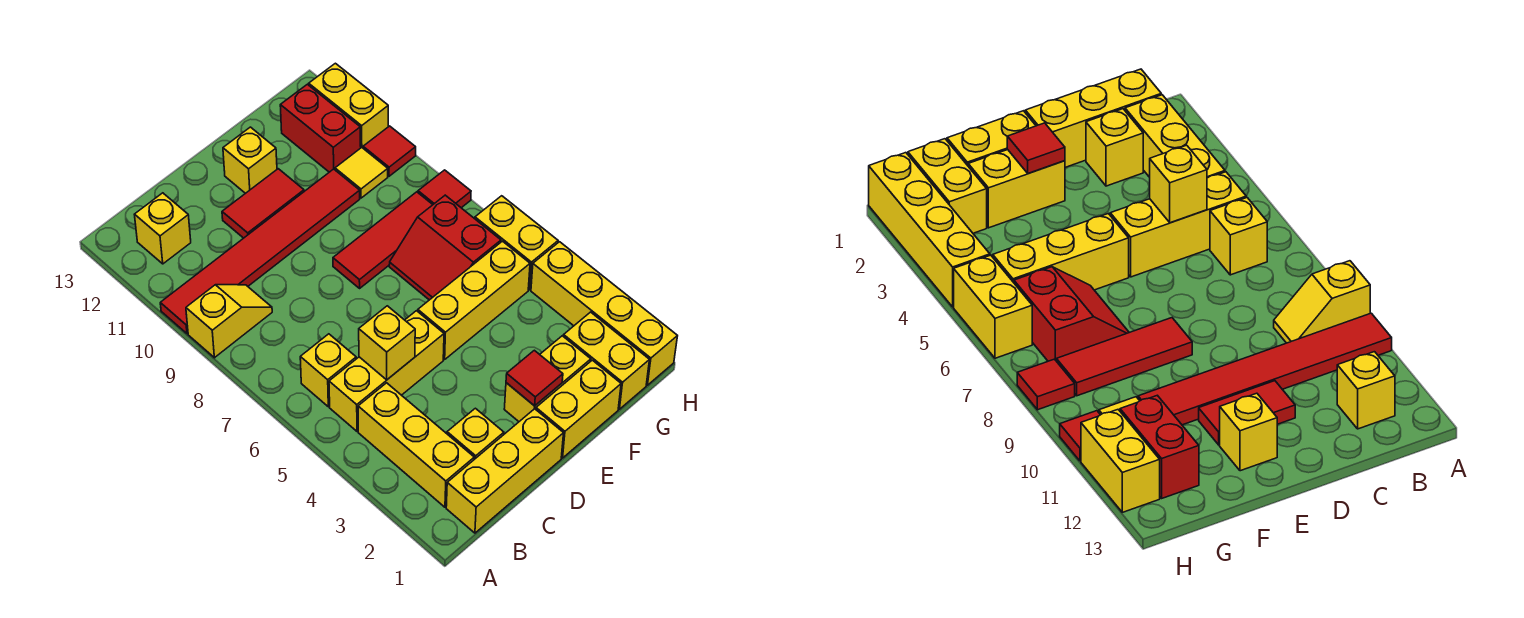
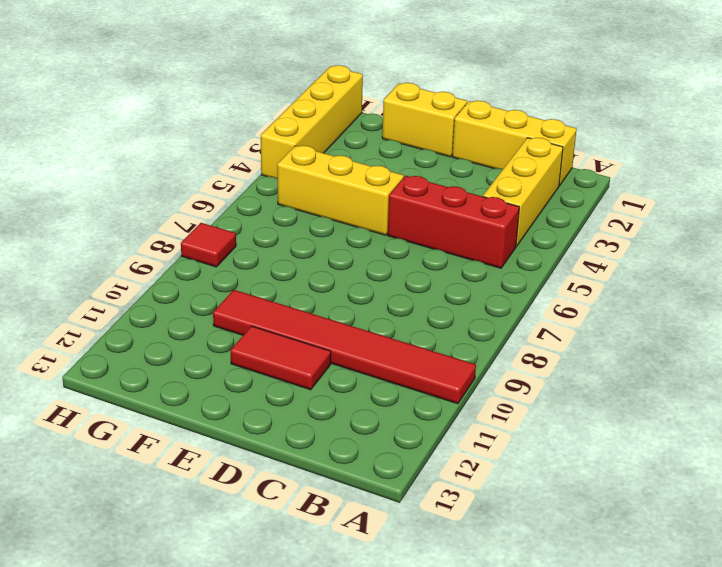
red 1x3 brick [388,176,519,268] -> yellow 1x3 brick [329,311,444,431]
none -> yellow 1x2 slope [186,285,272,358]
none -> yellow 1x1 brick [300,334,356,407]
none -> yellow 1x1 brick [134,193,191,264]

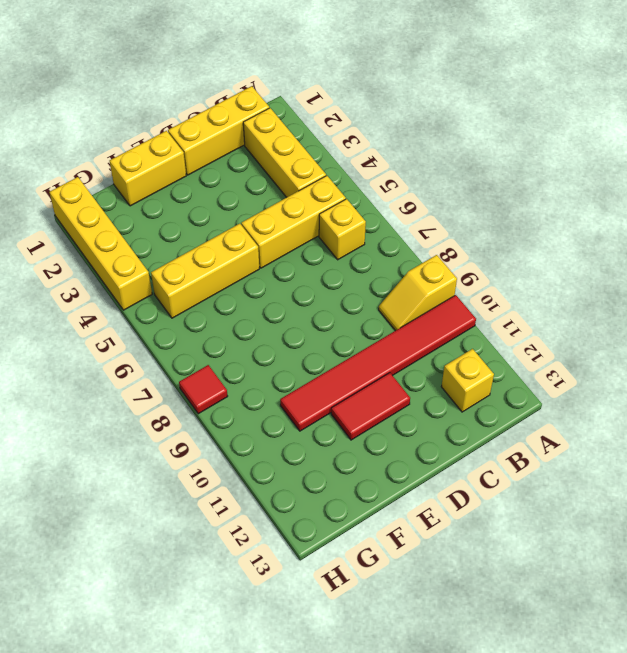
none -> yellow 1x1 brick [447,408,504,459]
none -> yellow 1x2 brick [504,336,591,421]
none -> red 1x3 tile [333,192,433,288]

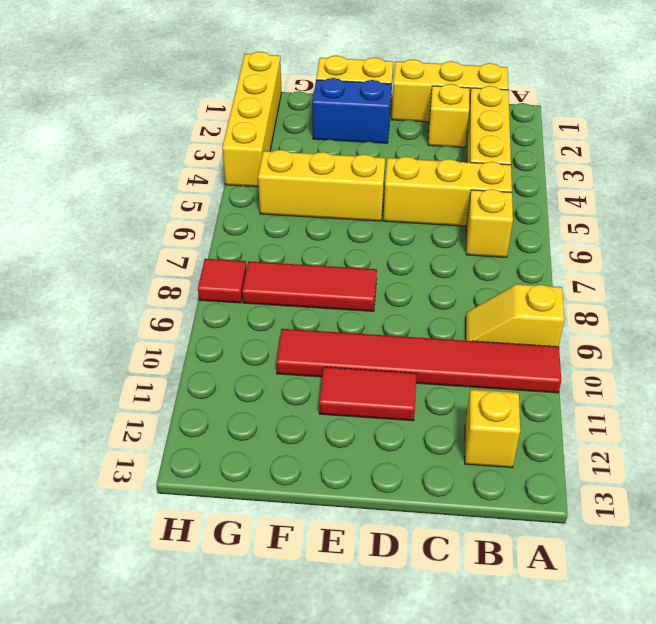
blue 1x2 brick [312,78,391,143] -> yellow 1x2 brick [504,336,591,421]
none -> yellow 1x1 brick [223,127,277,193]
none -> red 2x2 slope [389,195,501,300]
none -> yellow 1x2 brick [563,312,649,409]

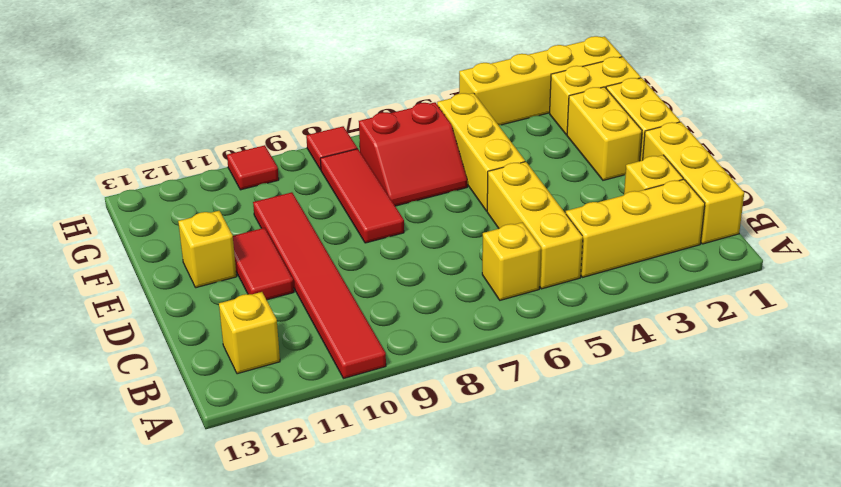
none -> yellow 1x2 slope [186,285,272,358]
none -> yellow 1x1 tile [335,148,388,198]
none -> red 1x2 brick [280,84,361,172]

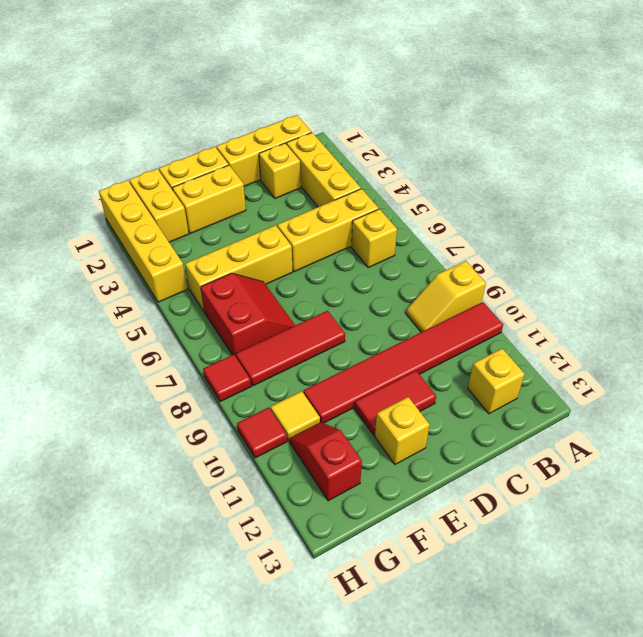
red 1x2 slope [289,422,362,501] -> red 1x2 brick [280,84,361,172]
none -> yellow 1x2 brick [475,196,558,290]
none -> yellow 1x2 brick [309,63,388,148]
none -> yellow 1x1 brick [359,306,415,380]

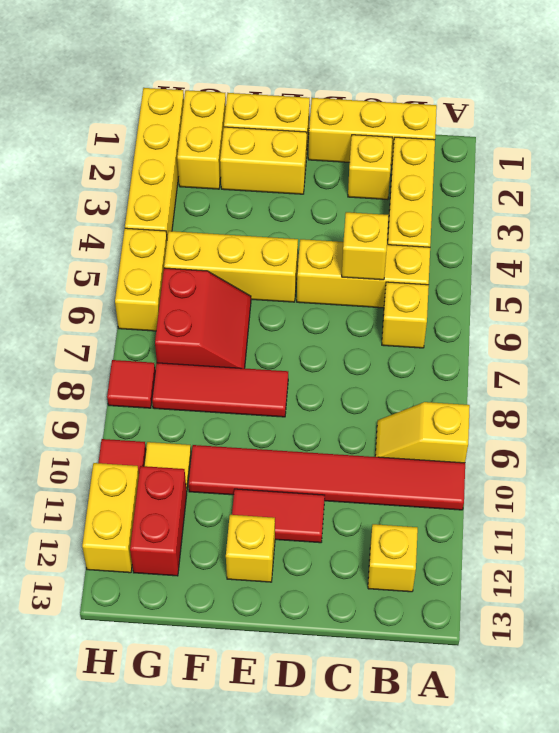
none -> red 1x1 tile [506,350,563,406]

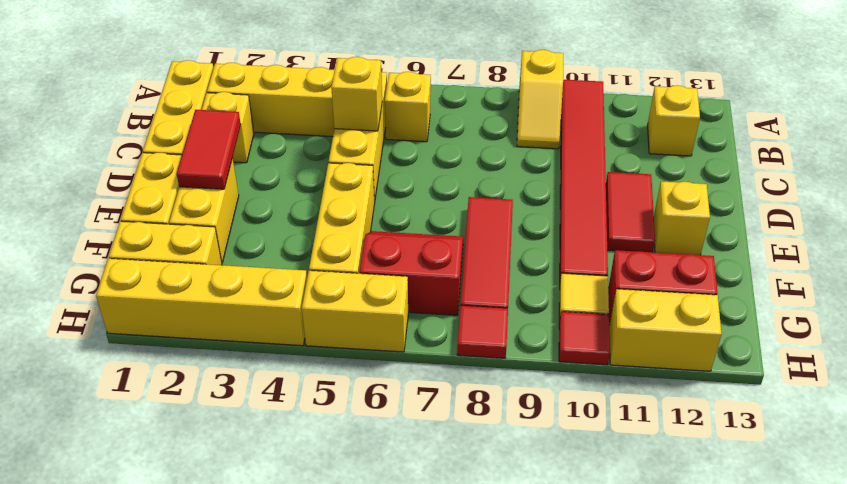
red 1x2 tile [177,110,241,189] -> red 1x1 tile [506,350,563,406]

